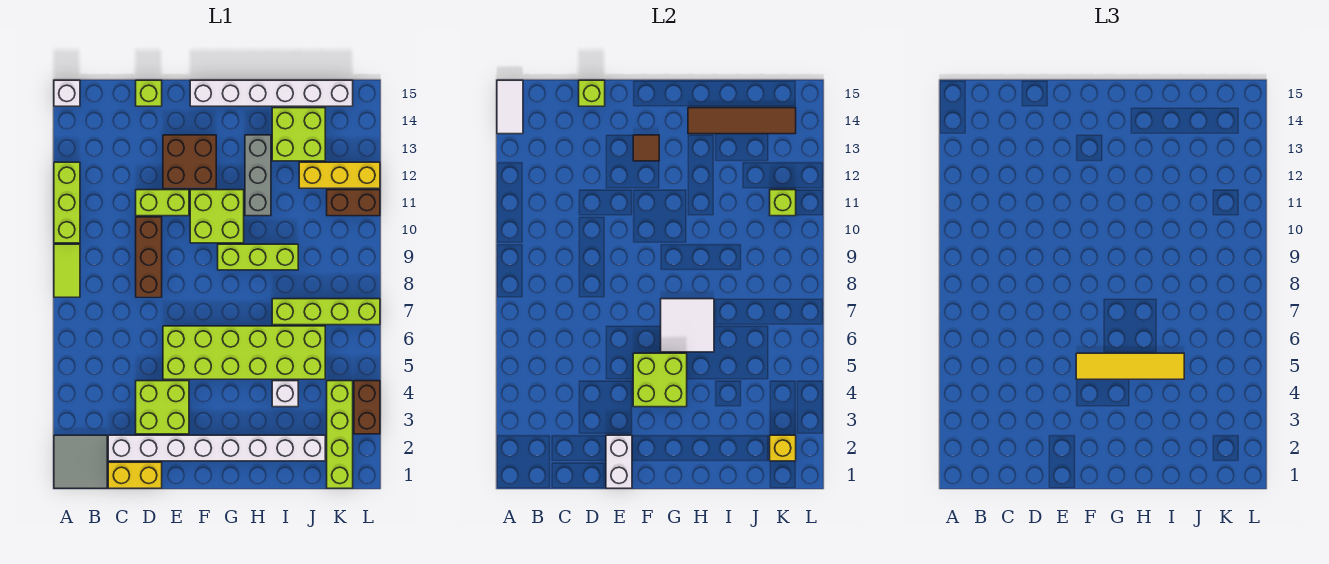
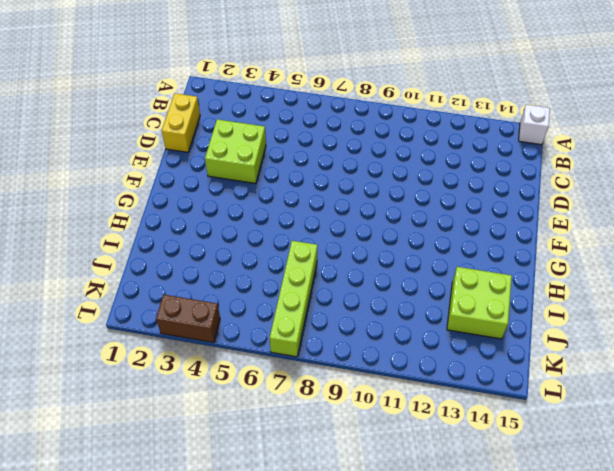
none -> grey 2x2 tile [54,435,107,488]
none -> lime 1x2 tile [54,244,80,297]
none -> lime 1x3 brick [54,162,80,243]
none -> white 1x8 brick [108,435,325,461]

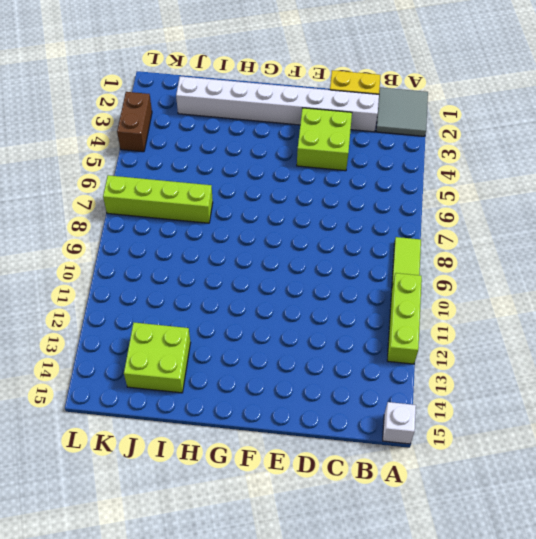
none -> brown 1x3 brick [136,217,162,297]
none -> lime 1x2 brick [136,190,189,216]
none -> lime 1x1 brick [136,80,162,106]
none -> lime 2x6 brick [163,326,325,379]

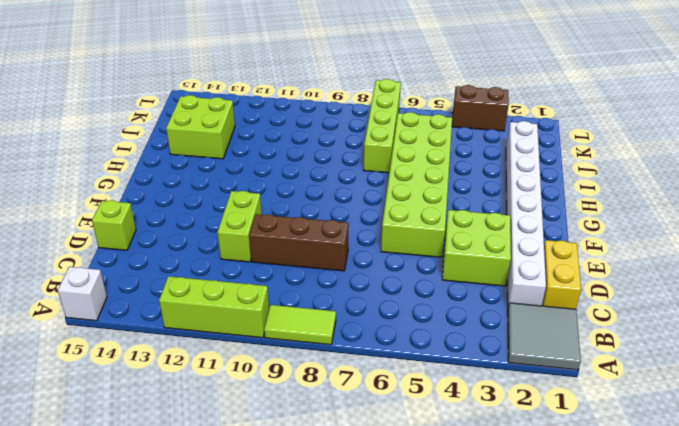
none -> brown 2x2 brick [163,135,216,188]
none -> lime 2x2 brick [190,190,244,243]
none -> white 1x6 brick [190,80,353,106]
none -> lime 1x3 brick [218,244,298,270]

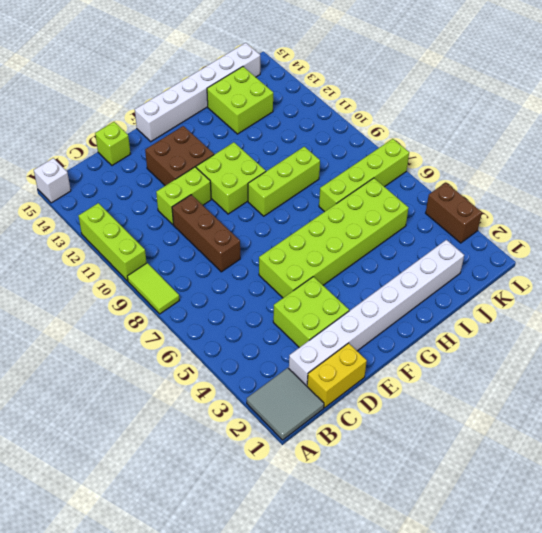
none -> grey 1x3 brick [245,135,271,216]
none -> white 1x1 brick [272,381,298,407]
none -> yellow 1x3 brick [299,162,380,188]
none -> lime 1x4 brick [327,381,353,488]

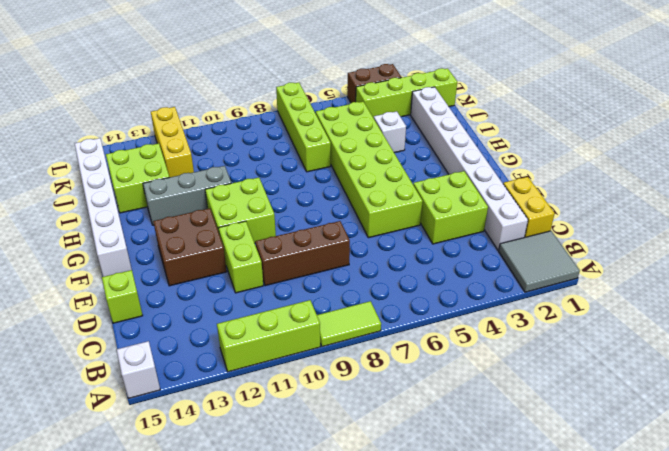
none -> lime 1x3 brick [218,244,298,270]
none -> brown 1x2 brick [327,190,380,216]
none -> white 1x2 tile [497,80,523,134]
none -> lime 1x1 brick [579,80,605,106]

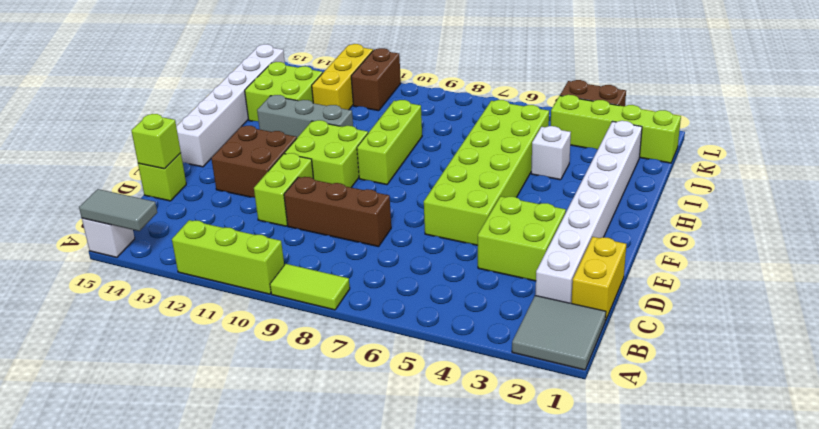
grey 1x2 tile [79,189,157,231] -> white 1x2 tile [497,80,523,134]
none -> lime 1x4 brick [272,299,380,325]
none -> white 1x2 brick [606,435,632,488]
none -> lime 2x2 brick [633,353,687,407]
none -> brown 1x1 tile [633,135,659,161]

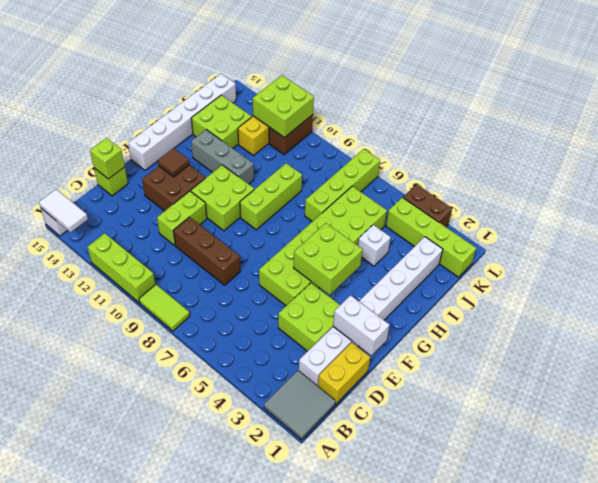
lime 2x2 brick [253,75,314,138] -> lime 1x1 brick [770,190,796,216]
none -> white 2x2 tile [661,299,714,352]
none -> brown 1x4 tile [688,108,796,134]
none -> yellow 1x1 brick [770,435,796,461]
none -> yellow 1x4 tile [1076,353,1184,379]

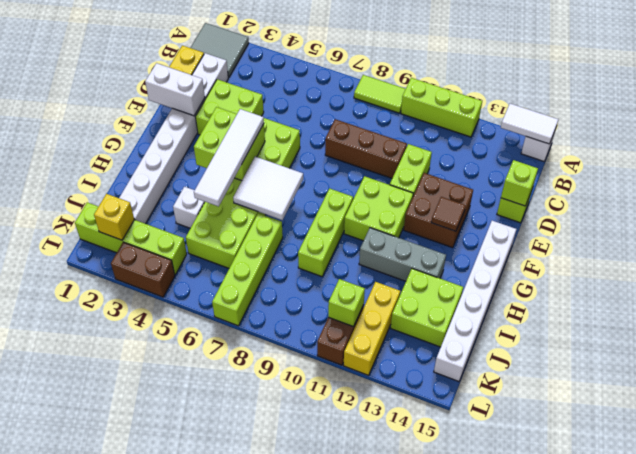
white 1x4 tile [194,109,264,206] -> yellow 1x4 tile [1076,353,1184,379]
none -> brown 1x4 tile [688,108,796,134]

